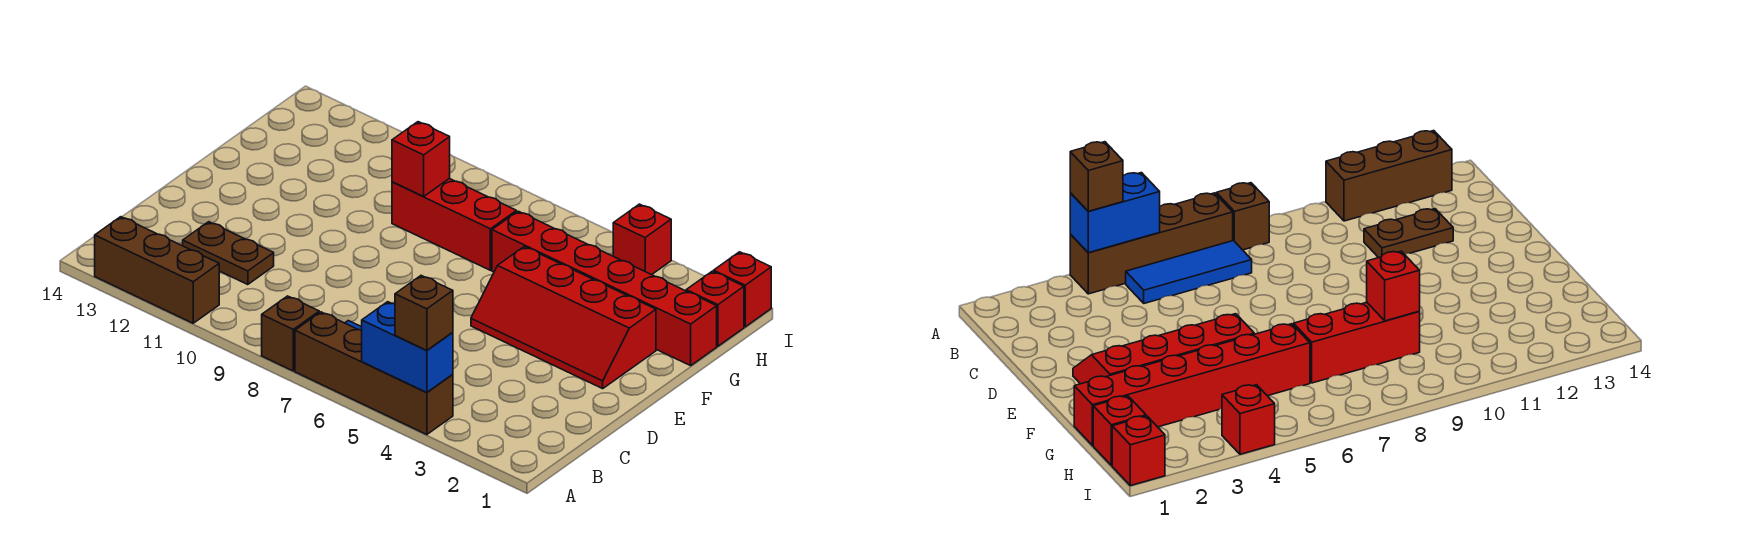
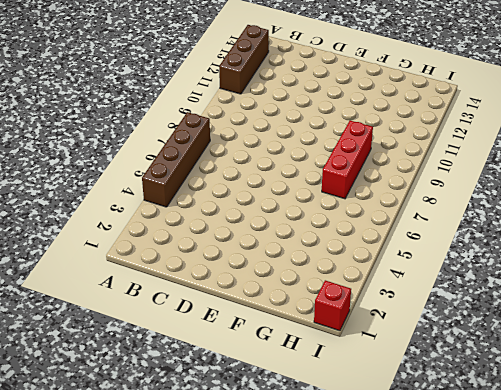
none -> brown 1x1 brick [262,296,319,371]
none -> blue 1x3 tile [1126,241,1252,303]
none -> brown 1x2 plate [183,222,274,285]

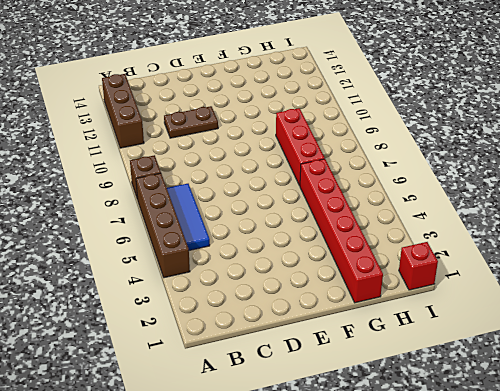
brown 1x2 plate [164,106,218,138] -> brown 1x2 plate turned to [183,222,274,285]
none -> red 2x4 slope [471,247,656,389]
none -> red 1x1 brick [686,271,744,346]
none -> red 1x1 brick [613,204,671,275]

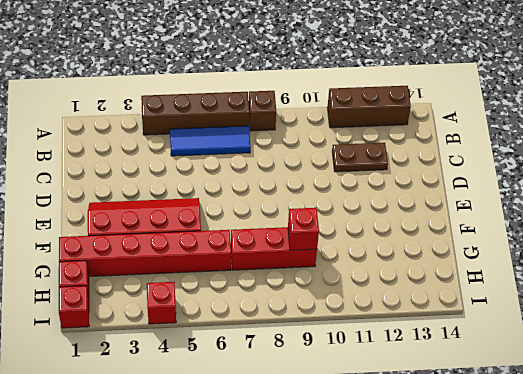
none -> blue 1x2 brick [362,302,453,392]
none -> brown 1x1 brick [395,276,453,350]

